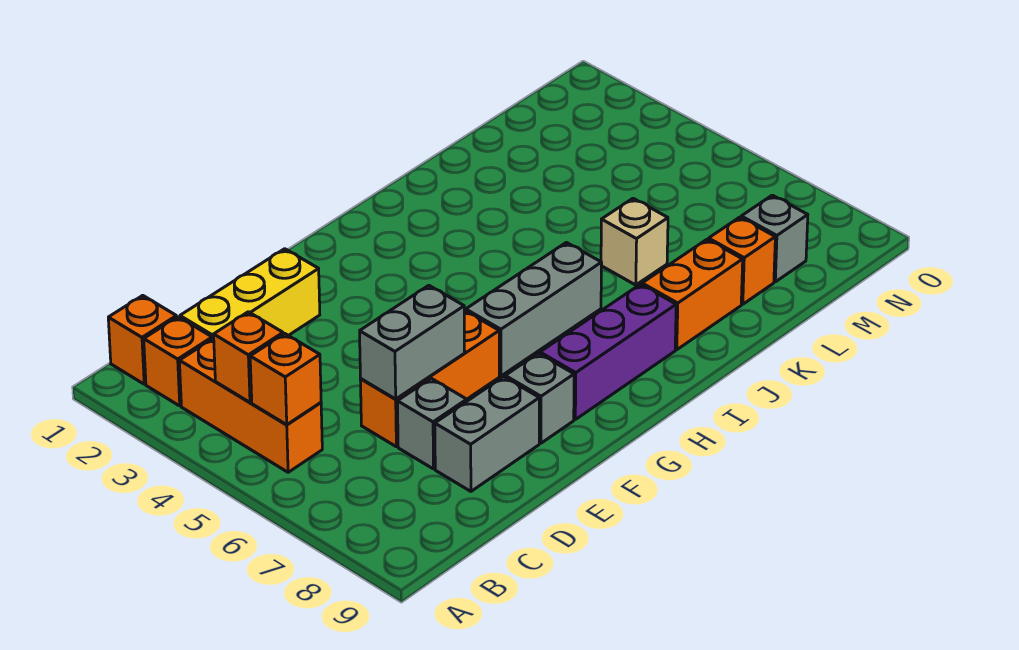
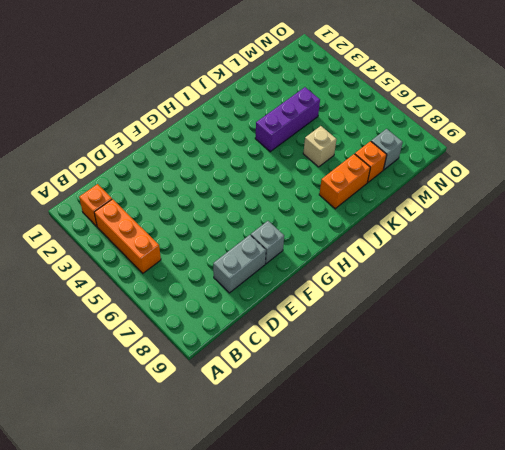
purple 1x3 brick [255,87,320,152] -> purple 1x3 brick moved to [540,284,676,419]
none -> orange 1x1 brick [108,295,177,384]
none -> yellow 1x3 brick [180,249,320,339]
none -> orange 1x3 brick [360,310,499,447]

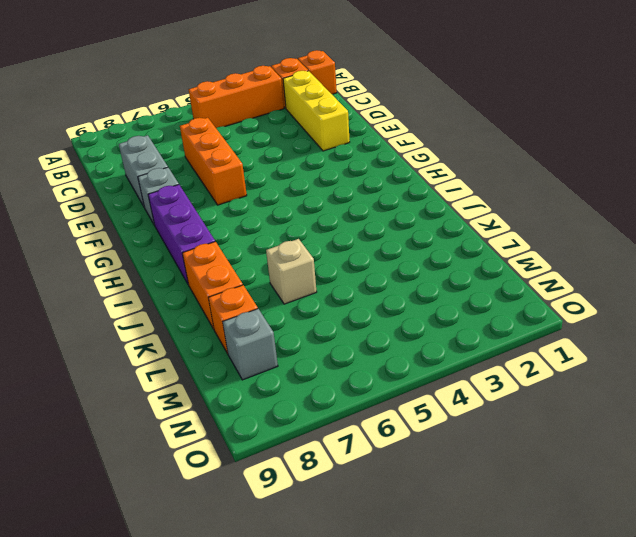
none -> grey 1x1 brick [397,378,467,469]
none -> grey 1x3 brick [466,243,602,376]
none -> orange 1x1 brick [214,312,283,402]

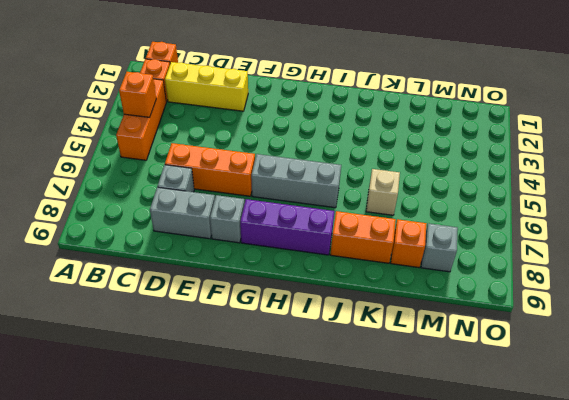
none -> orange 1x1 brick [250,334,321,425]
none -> grey 1x2 brick [360,285,465,399]

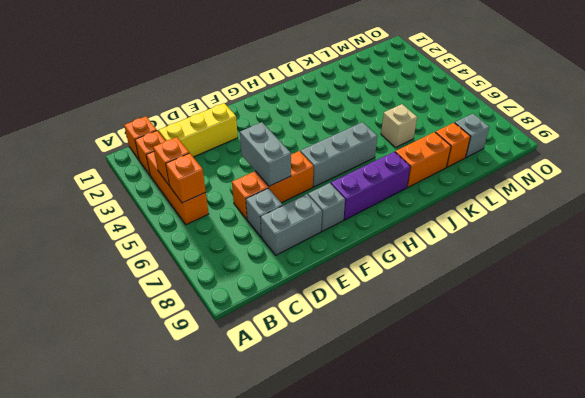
grey 1x2 brick [240,122,291,186] -> grey 1x2 brick turned to [360,285,465,399]

